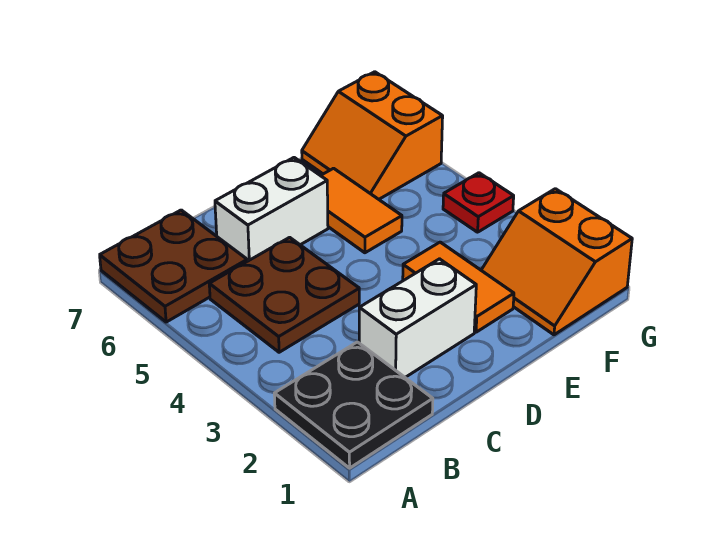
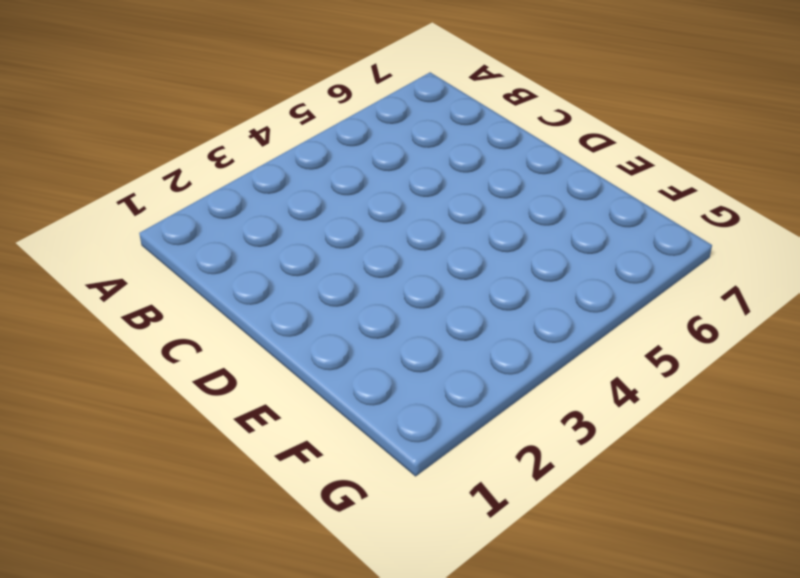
none -> black 2x2 plate [274,342,433,468]
none -> brown 2x2 plate [100,210,247,322]

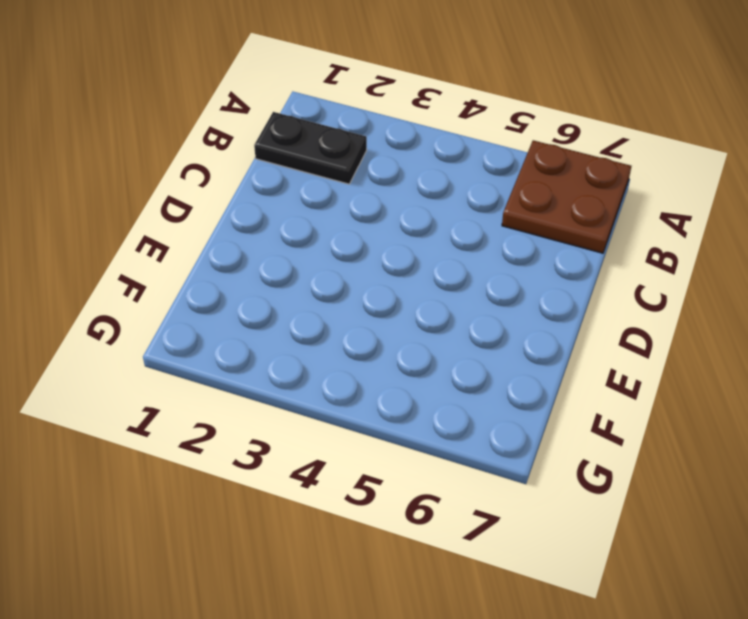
black 1x2 plate [254,112,367,184] -> black 2x2 plate [274,342,433,468]
none -> brown 2x2 plate [209,237,359,352]
none -> white 1x2 brick [359,259,476,377]

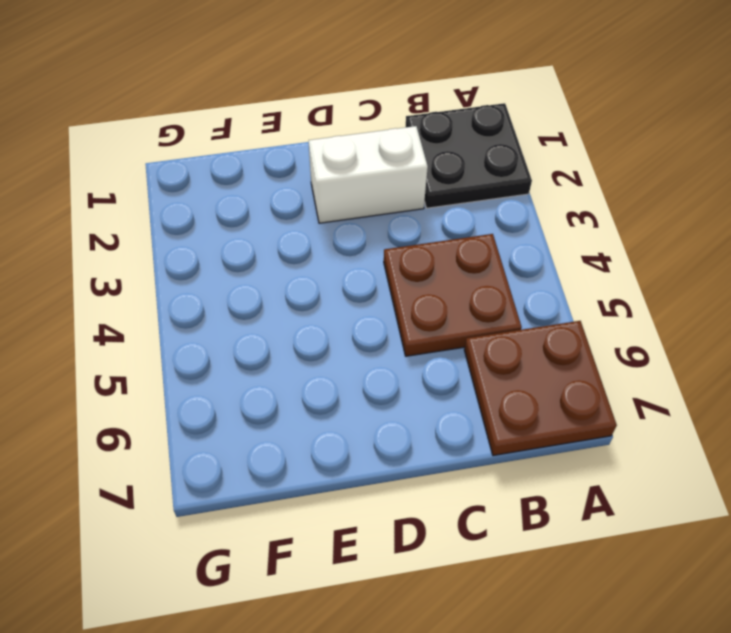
none -> white 1x2 brick [215,158,328,261]
none -> orange 1x2 tile [403,242,514,332]

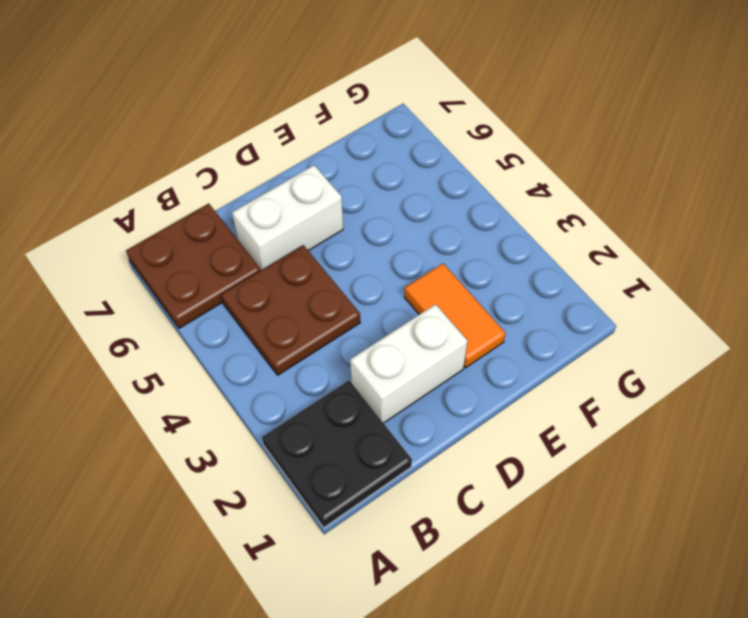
none -> orange 1x2 tile [321,168,402,253]
none -> orange 2x2 slope [481,189,632,335]

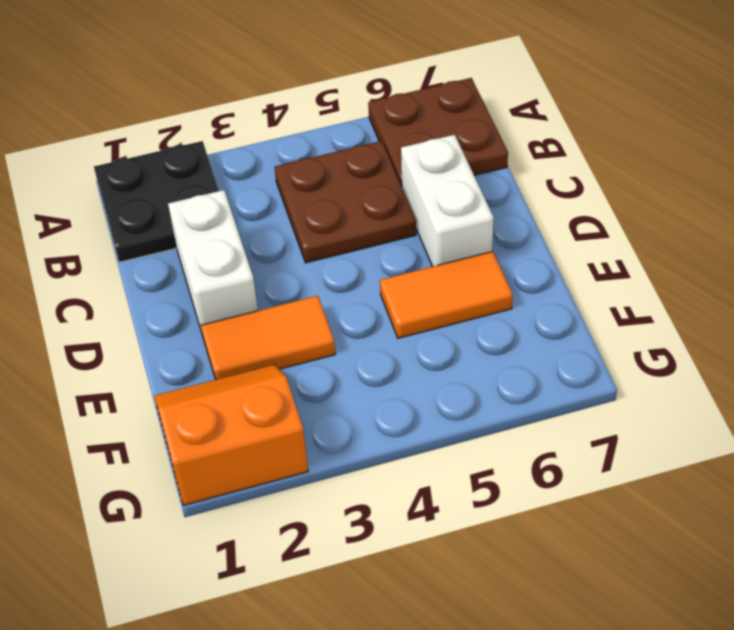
none -> orange 2x2 slope [302,72,443,199]
none -> red 1x1 plate [443,173,514,232]

